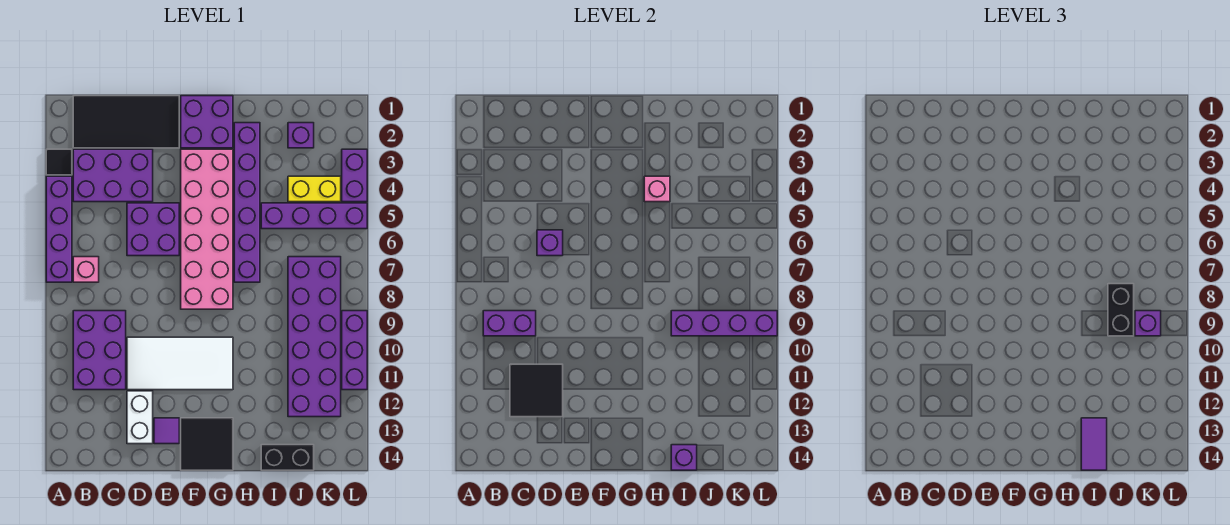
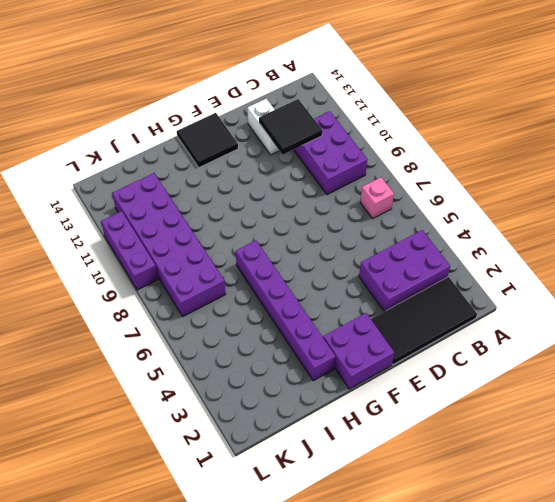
none -> black 1x1 tile [46,149,72,175]
none -> purple 1x4 brick [46,176,72,282]
none -> purple 2x2 brick [127,203,179,256]
none -> white 2x4 tile [127,337,233,390]

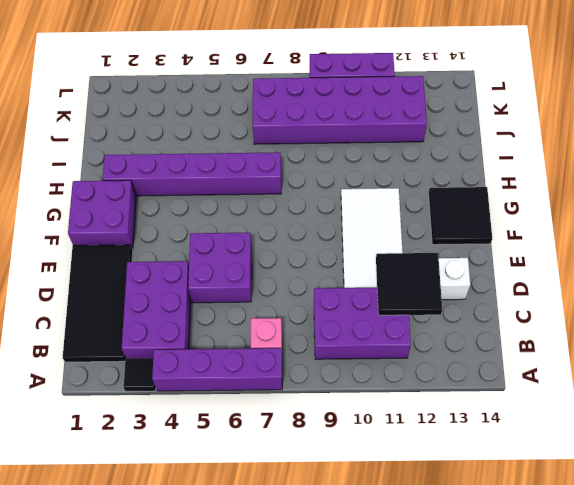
none -> purple 1x1 tile [154,418,179,444]
none -> pink 2x6 brick [181,149,233,309]
none -> purple 1x4 brick [261,203,367,229]
none -> black 1x2 brick [261,445,314,470]

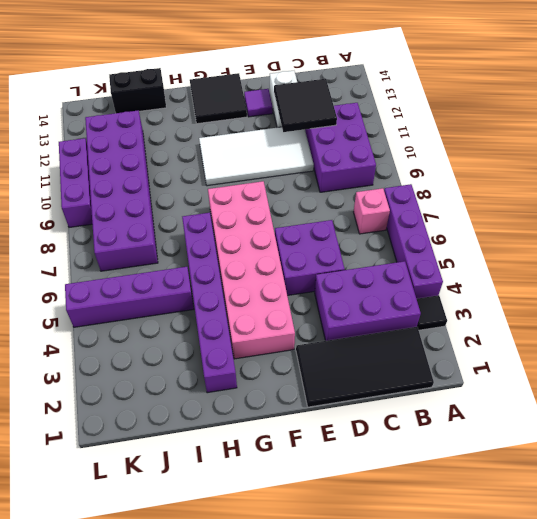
none -> purple 2x2 brick [181,96,233,148]
none -> purple 1x1 brick [288,123,314,148]
none -> yellow 1x2 brick [288,176,341,202]
none -> purple 1x2 brick [342,149,367,202]

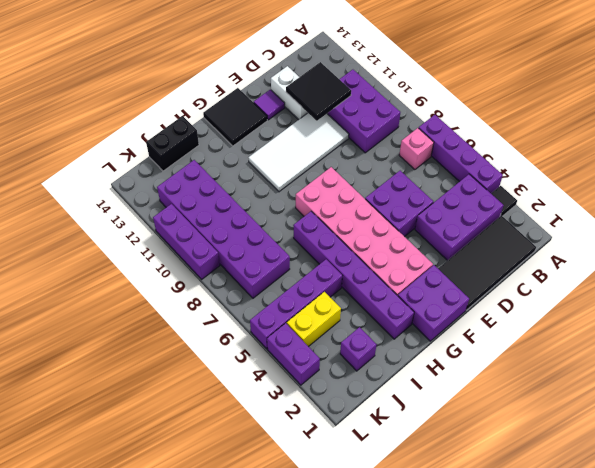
none -> purple 1x2 brick [483,311,536,336]
none -> purple 1x1 brick [537,230,563,256]
none -> pink 1x1 brick [644,176,670,202]
none -> purple 1x4 brick [671,311,777,336]

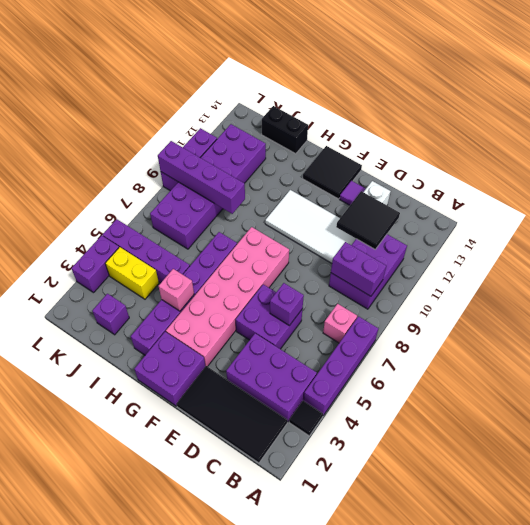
none -> purple 1x1 brick [671,445,697,470]
none -> purple 1x2 tile [1081,418,1107,470]
none -> black 1x2 brick [1108,284,1134,336]
none -> purple 1x1 brick [1135,311,1161,336]

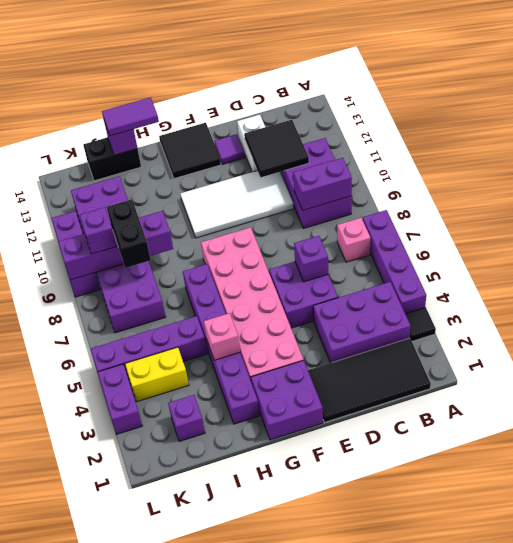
purple 1x2 tile [102,97,159,136] -> purple 1x2 tile turned to [1081,418,1107,470]

